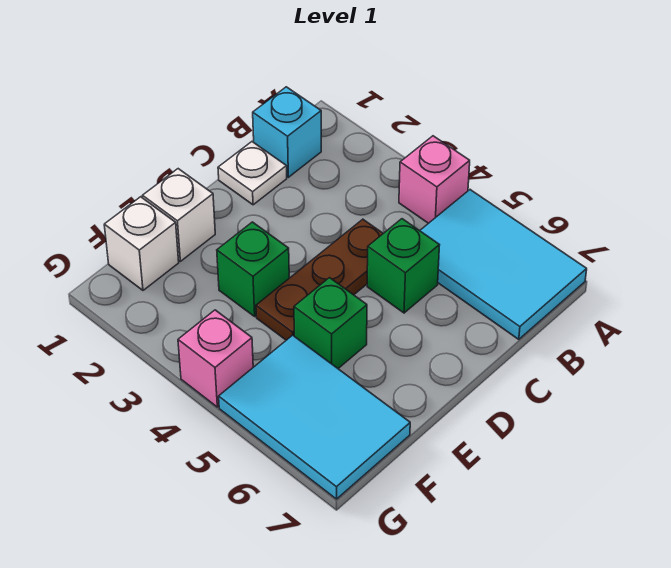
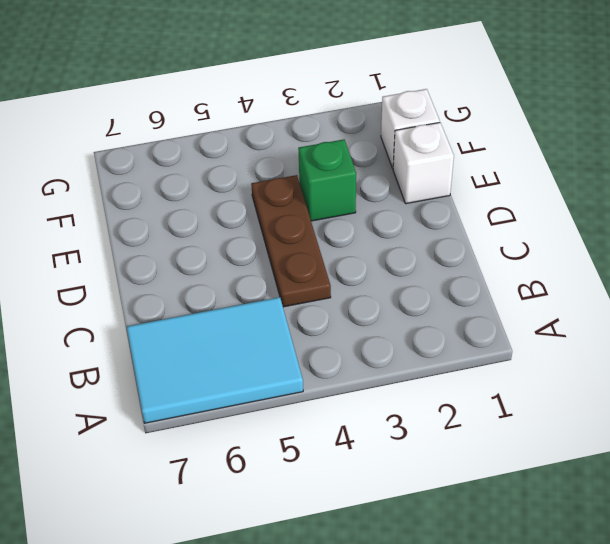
none -> pink 1x1 brick [399,136,470,223]
none -> cyan 1x1 brick [253,87,321,177]
none -> white 1x1 plate [218,142,287,205]

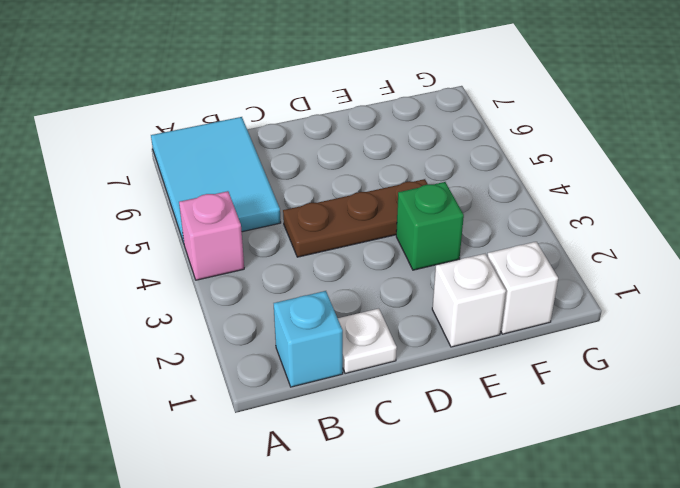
none -> green 1x1 brick [367,219,440,313]
none -> green 1x1 brick [294,278,367,368]
none -> cyan 2x3 tile [219,335,410,499]

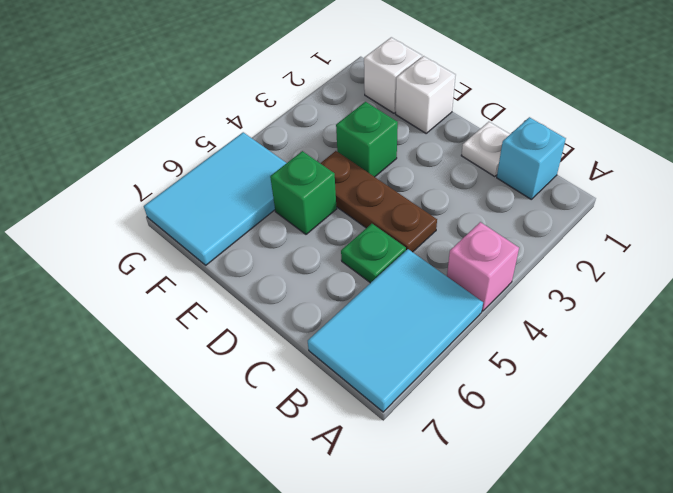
green 1x1 plate [341,224,406,283] -> green 1x1 brick [367,219,440,313]
none -> pink 1x1 brick [178,310,253,407]

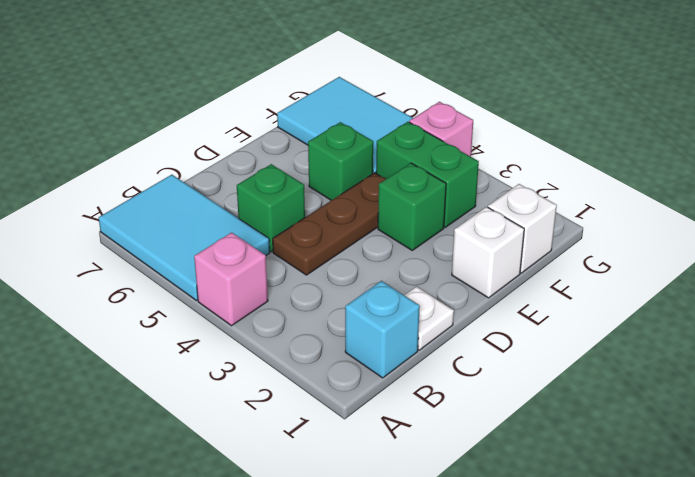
green 1x2 brick [376,122,479,227] -> none

